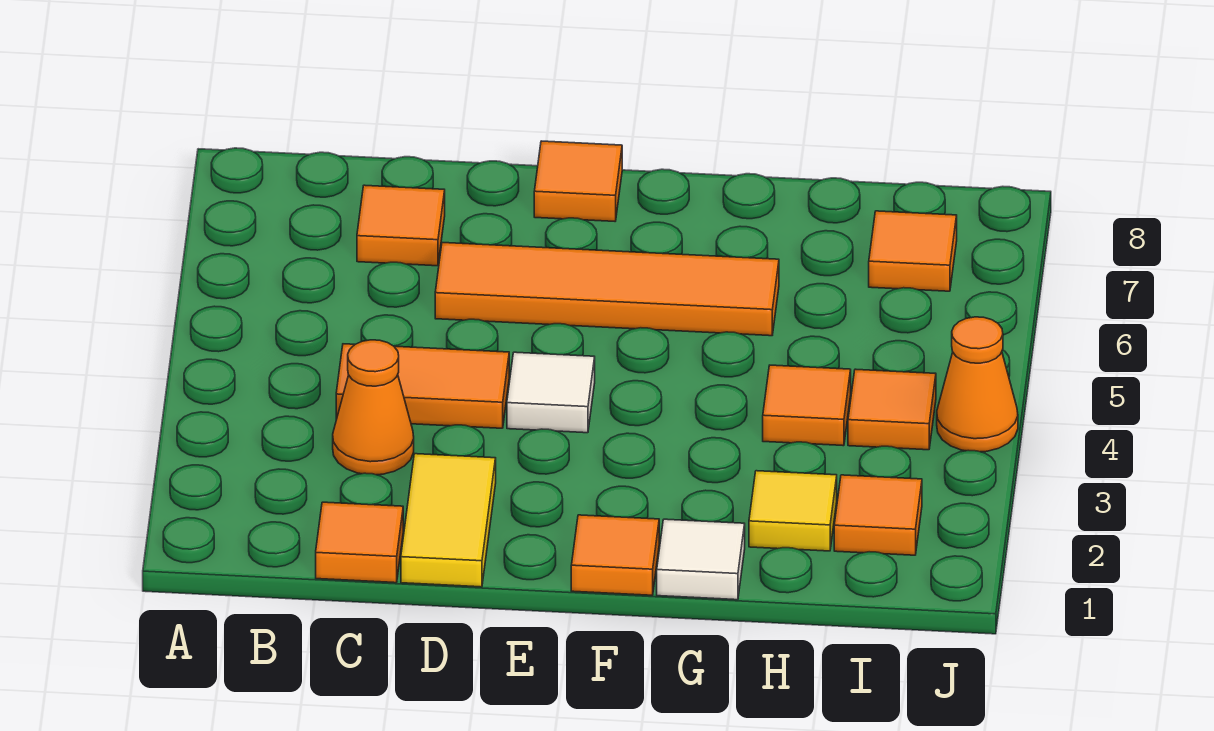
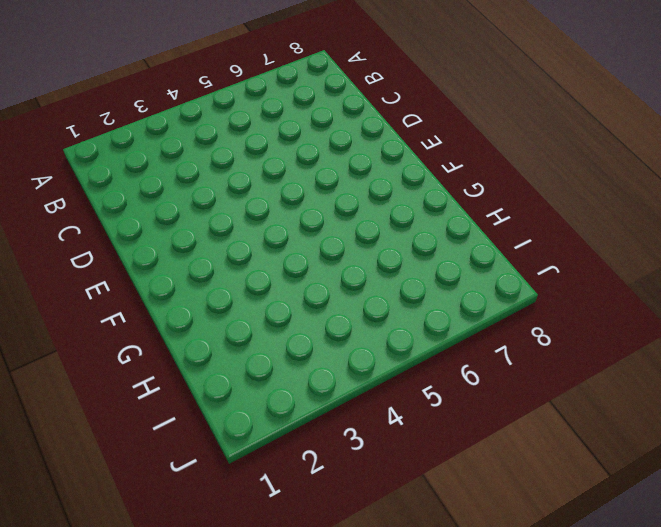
none -> orange 1x1 tile [316,502,403,583]
none -> orange 1x1 cone [333,340,414,475]
none -> orange 1x2 tile [336,344,509,428]

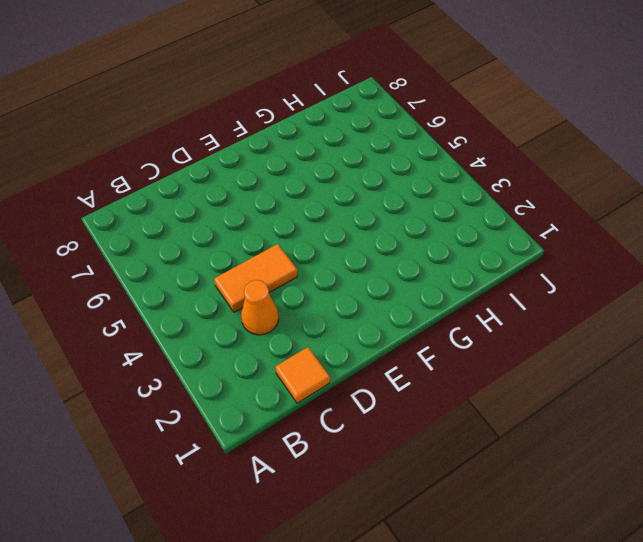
none -> orange 1x1 tile [357,185,445,266]
none -> yellow 1x2 tile [401,454,496,587]
none -> orange 1x4 tile [435,243,779,336]

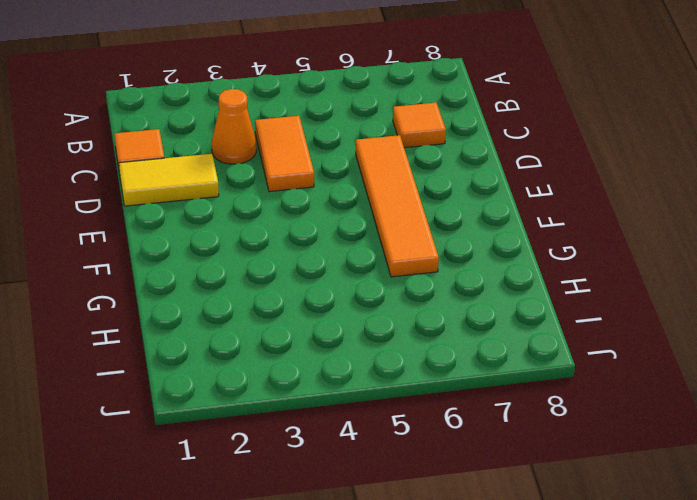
none -> white 1x1 tile [507,352,595,433]
none -> orange 1x1 tile [534,141,622,221]
none -> orange 1x1 tile [571,515,659,595]

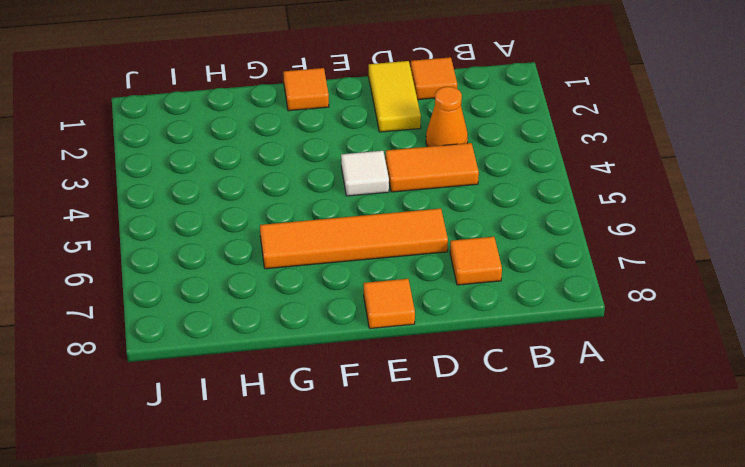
none -> white 1x1 tile [657,519,745,600]
none -> yellow 1x1 tile [749,471,837,551]
none -> orange 1x1 tile [763,365,851,446]

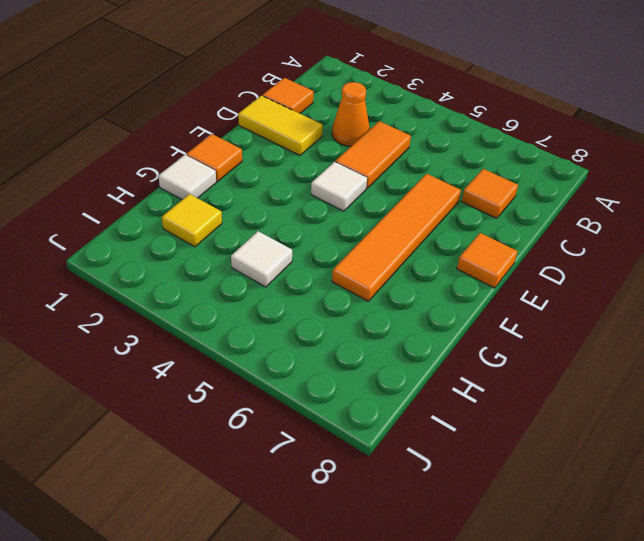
white 1x1 tile [231,231,292,287] -> orange 1x1 tile [763,365,851,446]
none -> orange 1x1 tile [834,475,922,555]
none -> orange 1x1 tile [848,369,936,450]
none -> orange 1x1 tile [869,211,957,291]

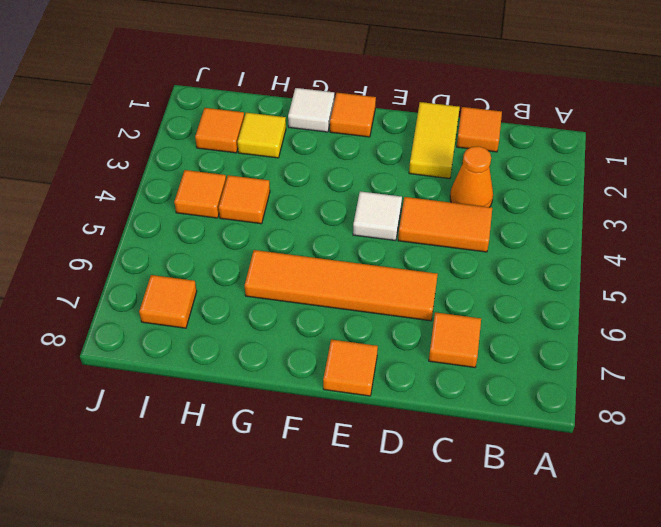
none -> orange 1x1 cone [937,317,1018,452]

